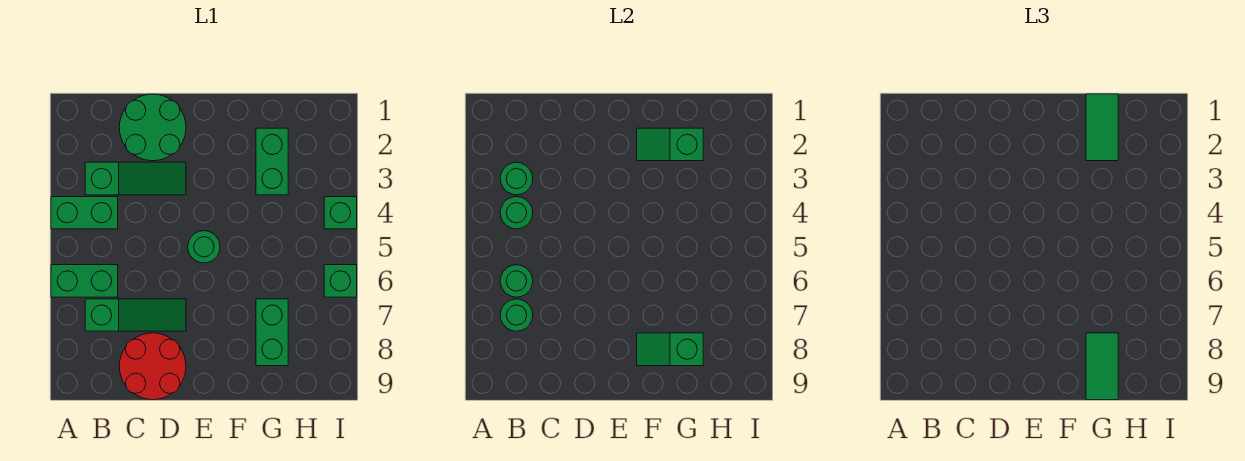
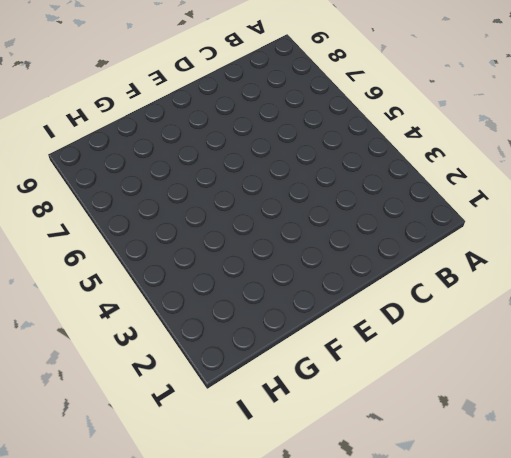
none -> green 1x2 brick [51,197,118,229]
none -> green 1x2 brick [51,265,118,297]
none -> green 1x3 slope [85,162,186,195]

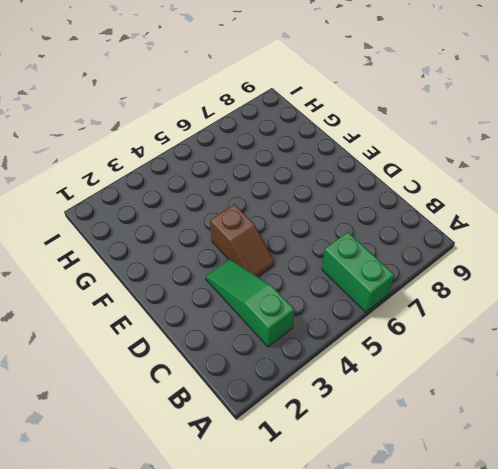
brown 1x2 slope [210,204,274,277] -> none
none -> green 1x2 brick [51,197,118,229]
none -> green 1x3 slope [85,299,186,331]
none -> green 2x2 round brick [119,94,186,161]

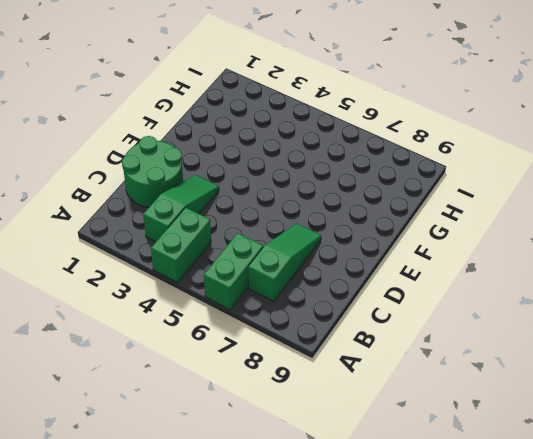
none -> red 2x2 round brick [119,333,186,400]
none -> green 1x1 round brick [188,231,220,263]
none -> green 1x2 brick [256,128,288,195]

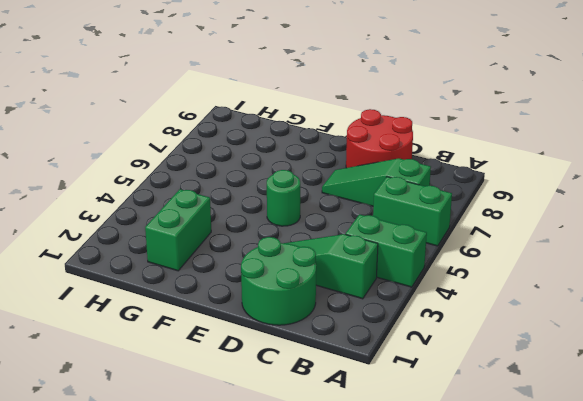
none -> green 1x2 brick [256,299,288,366]
none -> green 1x1 brick [324,197,357,229]
none -> green 1x1 brick [324,265,357,297]

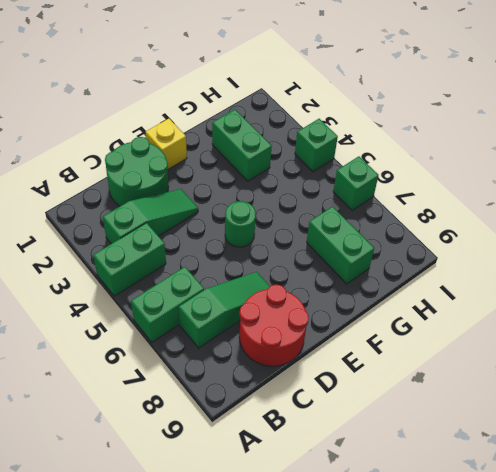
yellow 1x1 brick [146,119,187,170] -> none
none -> green 1x1 round brick [500,162,533,195]
none -> green 1x1 round brick [500,197,533,229]
none -> green 1x1 round brick [500,265,533,297]

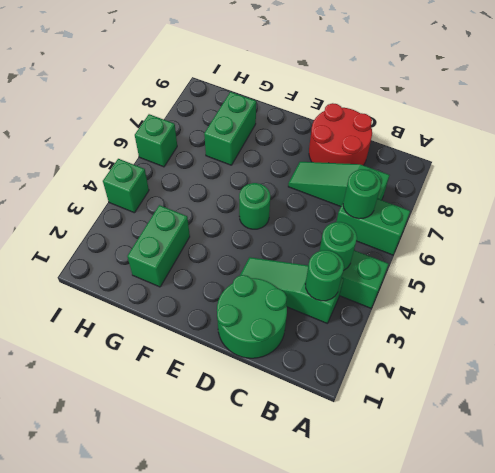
none -> green 1x1 round brick [500,299,533,331]
none -> green 1x2 slope [637,128,703,161]
none -> green 1x2 slope [637,333,703,366]

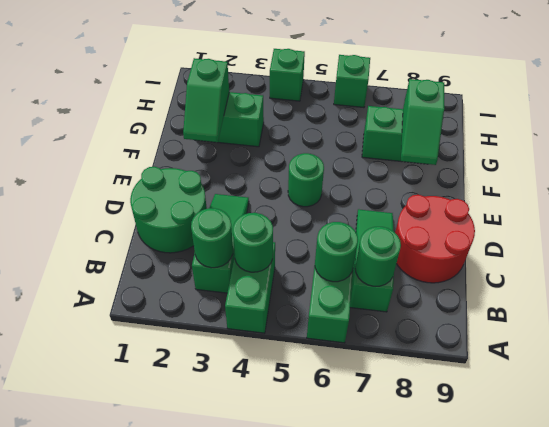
none -> green 1x2 tile [1086,94,1118,161]
none -> green 1x2 tile [1086,333,1118,400]

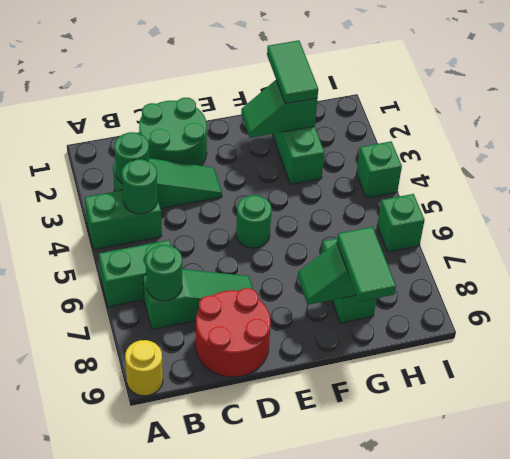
yellow 1x1 round brick [125,340,163,396] -> none
none -> green 1x1 round brick [500,265,533,297]

